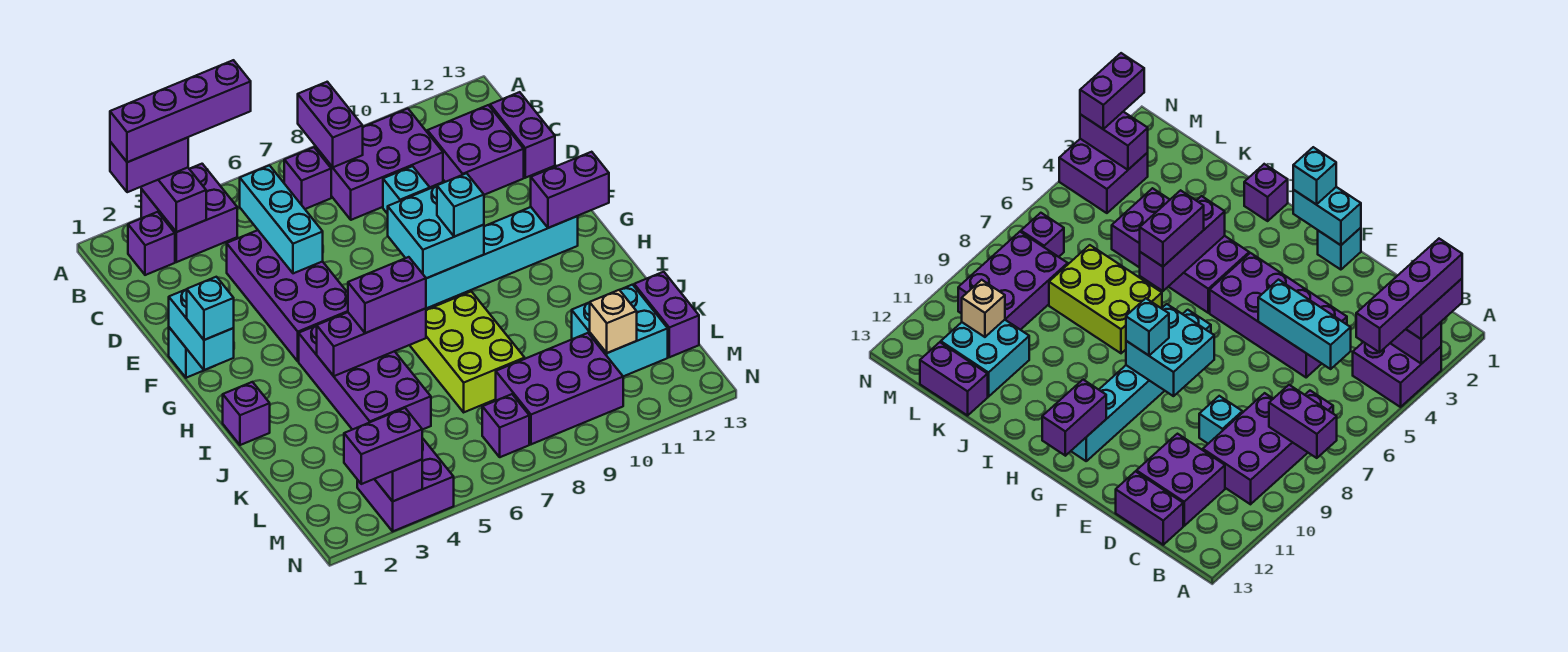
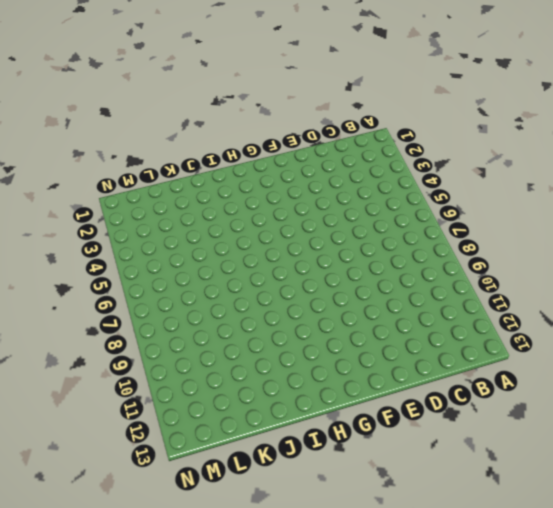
none -> purple 2x2 brick [141,164,237,262]
none -> purple 1x1 brick [128,212,175,275]
none -> purple 1x1 brick [284,147,331,209]
none -> purple 2x3 brick [316,109,443,220]

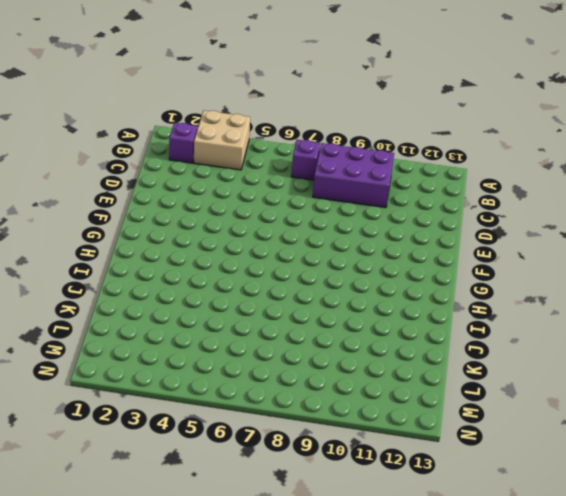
tan 2x2 brick [194,110,250,170] -> purple 2x2 brick [141,164,237,262]
none -> purple 2x2 brick [427,105,524,195]
none -> purple 1x2 brick [490,92,555,178]
none -> purple 2x4 brick [227,230,348,361]
none -> cyan 1x1 brick [383,166,430,214]

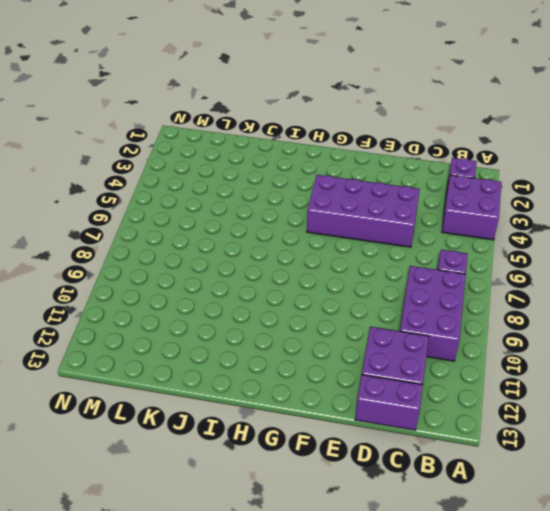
none -> cyan 1x1 brick [383,166,430,214]
none -> cyan 1x1 brick [169,327,204,378]
none -> cyan 1x6 brick [426,207,578,308]
none -> purple 2x4 brick [299,325,431,430]

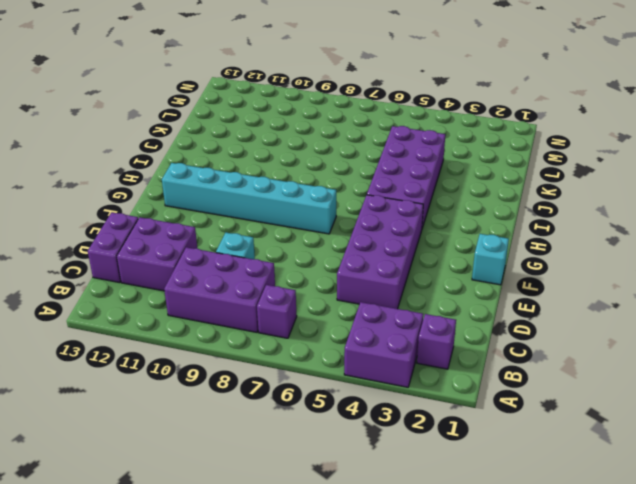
none -> purple 1x1 brick [223,382,270,445]
none -> lime 2x3 brick [410,291,525,412]
none -> cyan 2x2 brick [572,285,668,376]
none -> purple 1x2 brick [634,272,699,357]

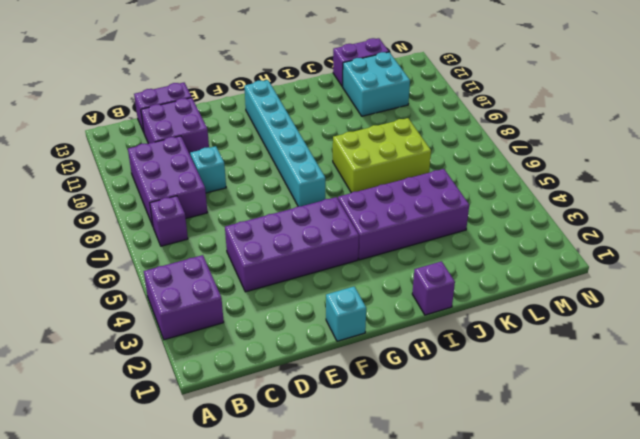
none -> purple 1x1 brick [128,212,175,275]
none -> purple 2x3 brick [496,333,623,444]
none -> purple 2x2 brick [357,438,454,531]
none -> purple 1x1 brick [482,394,529,457]

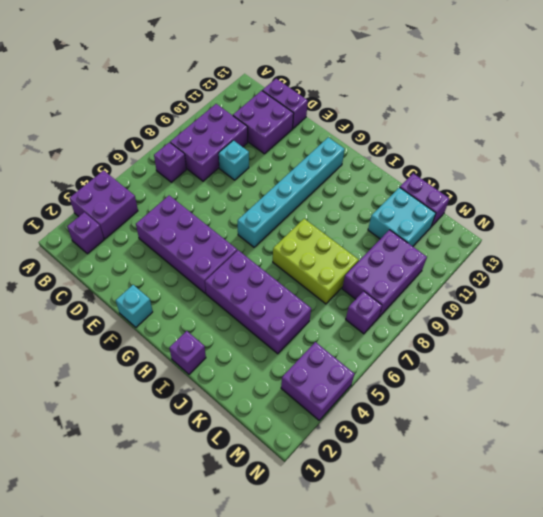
none -> purple 1x2 brick [141,168,206,232]
none -> purple 1x2 brick [298,82,363,167]
none -> cyan 1x3 brick [240,165,323,273]
none -> cyan 1x2 brick [169,289,234,370]

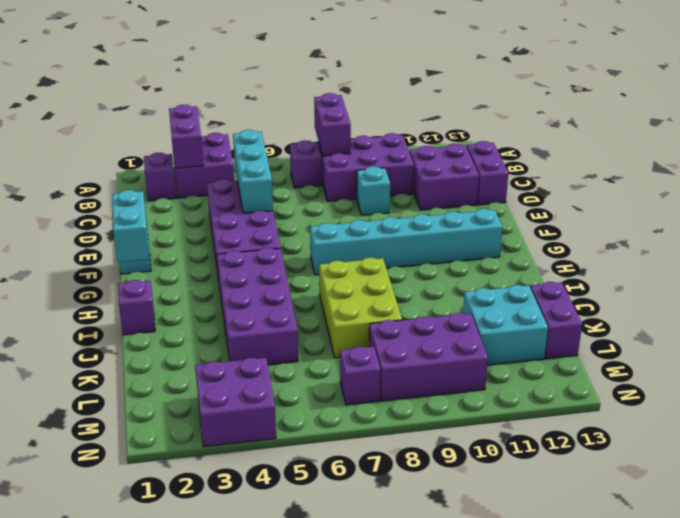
none -> cyan 2x2 brick [388,186,484,278]
none -> purple 1x2 brick [531,152,609,228]
none -> purple 1x3 brick [317,308,426,376]
none -> tan 1x1 brick [590,290,637,353]

